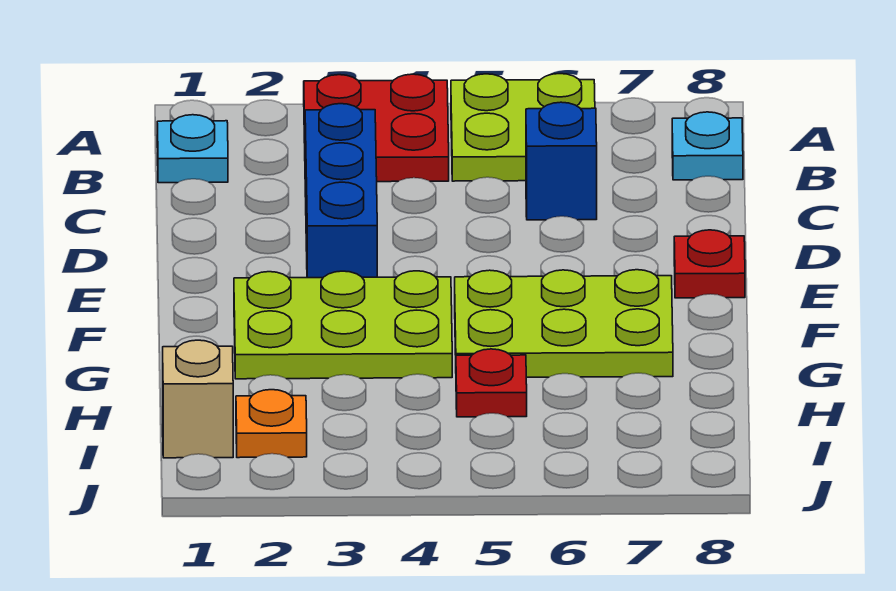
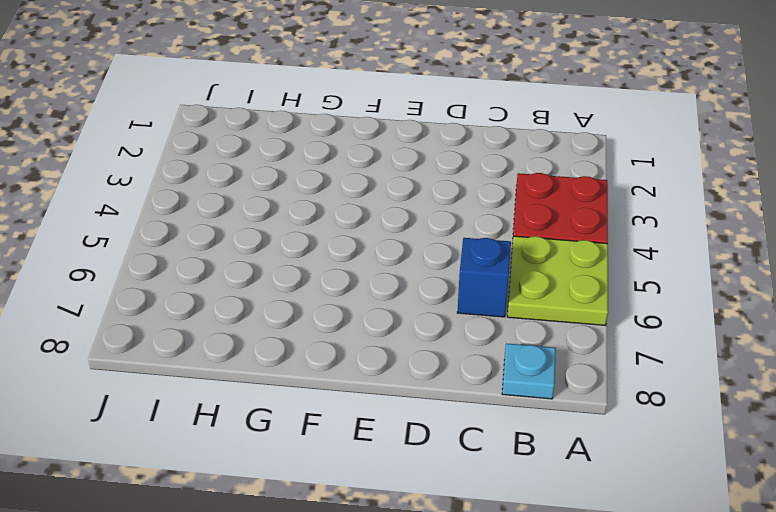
none -> cyan 1x1 plate [157,115,228,183]
none -> blue 1x3 brick [305,104,377,278]
none -> red 1x1 plate [674,230,745,298]

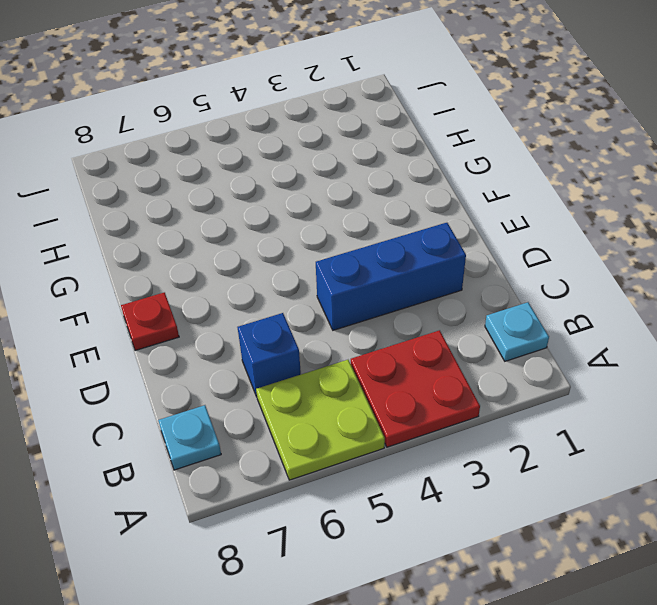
blue 1x3 brick [316,223,466,330] -> blue 1x3 brick turned to [305,104,377,278]
none -> lime 2x3 plate [234,271,452,379]
none -> lime 2x3 plate [455,270,673,377]
none -> red 1x1 plate [456,349,527,417]

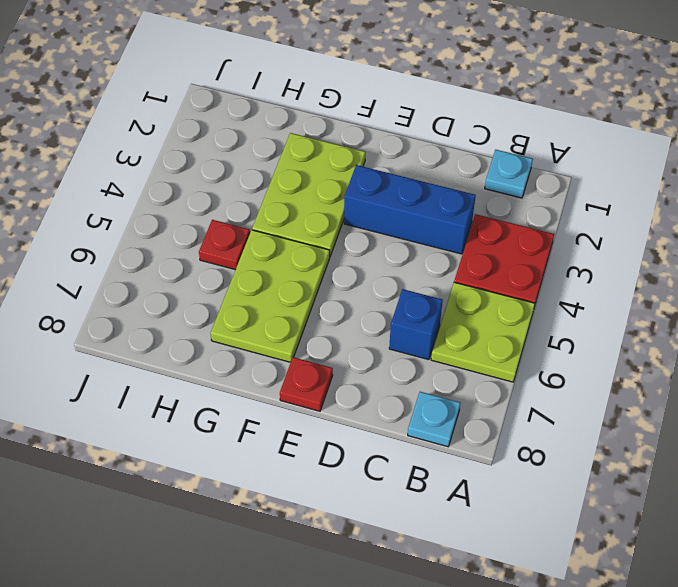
none -> tan 1x1 brick [163,340,233,458]
none -> orange 1x1 plate [236,390,307,458]

